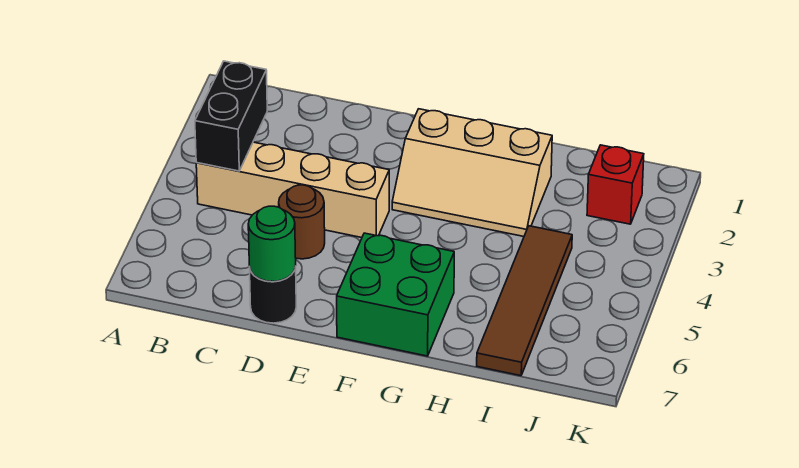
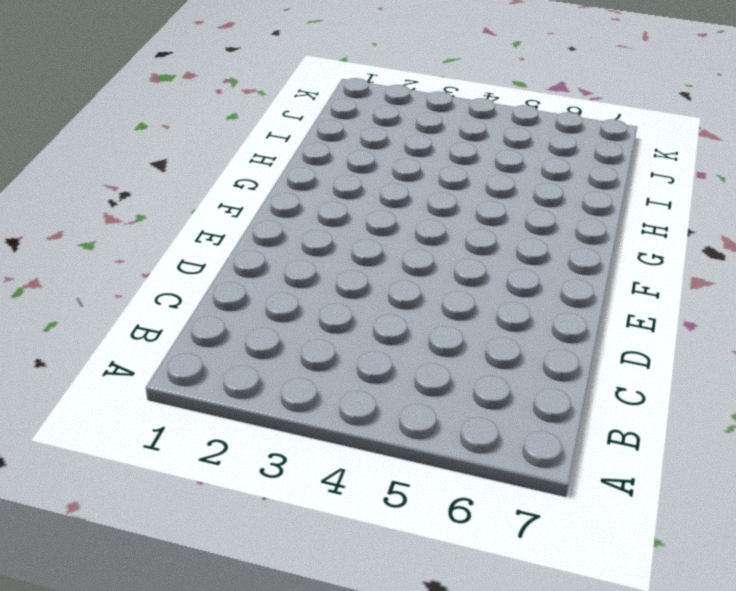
none -> tan 1x4 brick [196,142,389,238]
none -> brown 1x1 round brick [279,185,325,259]

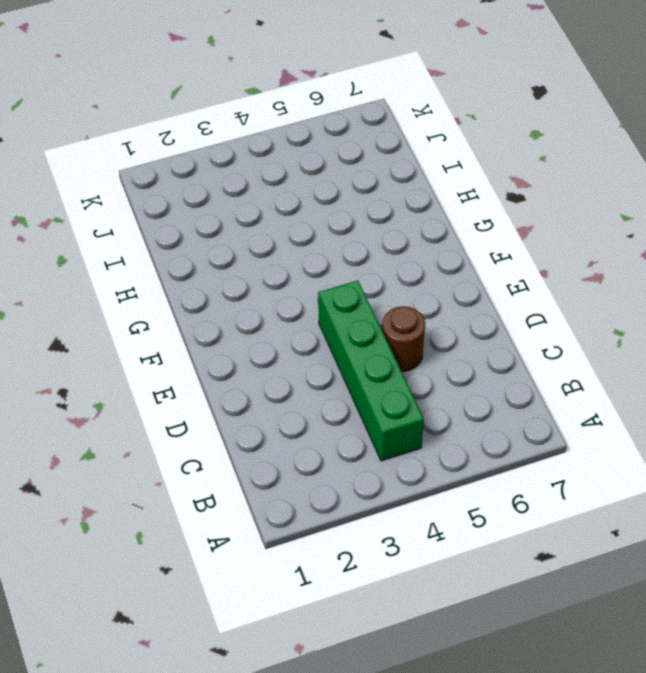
green 1x4 brick [318,281,424,461] -> tan 1x4 brick [196,142,389,238]
none -> black 1x1 round brick [249,267,296,323]
none -> tan 2x3 slope [392,109,552,237]

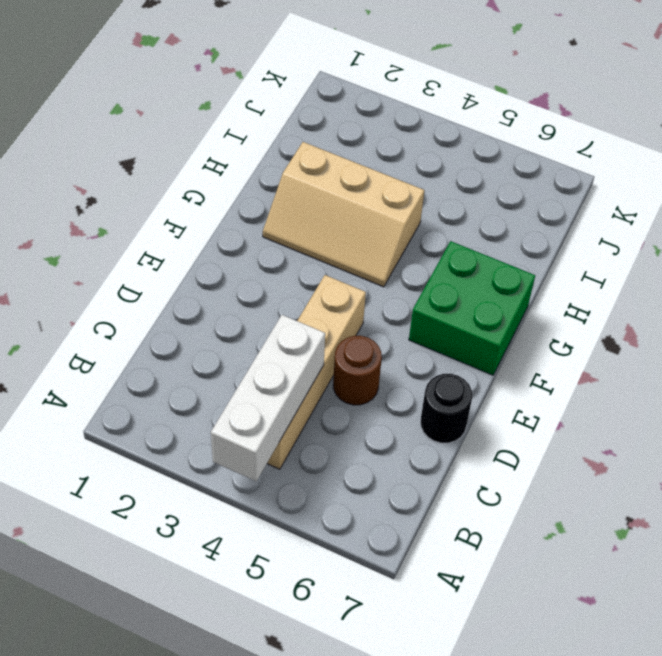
white 1x3 brick [211,315,325,481] -> black 1x2 brick [195,61,267,171]
tan 2x3 slope [263,142,424,287] -> tan 2x3 slope turned to [392,109,552,237]
none -> brown 1x4 tile [477,226,572,376]
none -> red 1x1 brick [587,145,644,224]

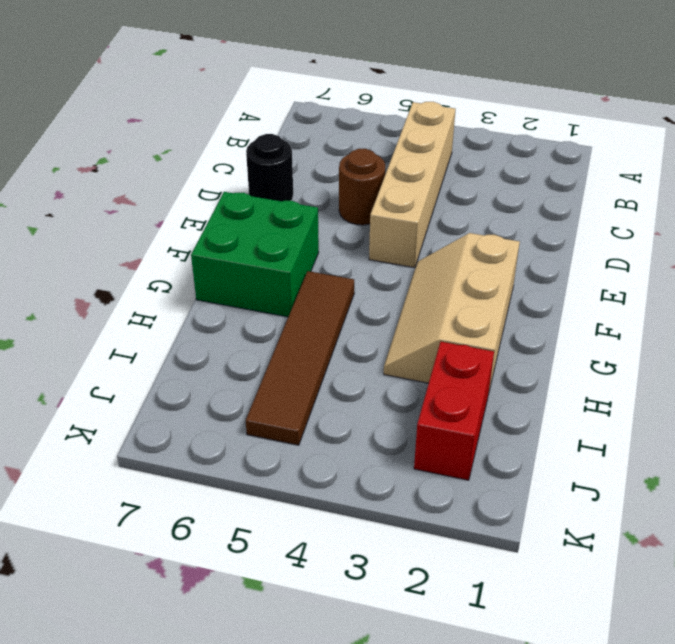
brown 1x4 tile [246,271,354,445] -> brown 1x4 tile turned to [477,226,572,376]
red 1x2 brick [414,342,494,480] -> red 1x1 brick [587,145,644,224]
none -> black 1x2 brick [195,61,267,171]
none -> green 1x1 round brick [248,206,296,282]

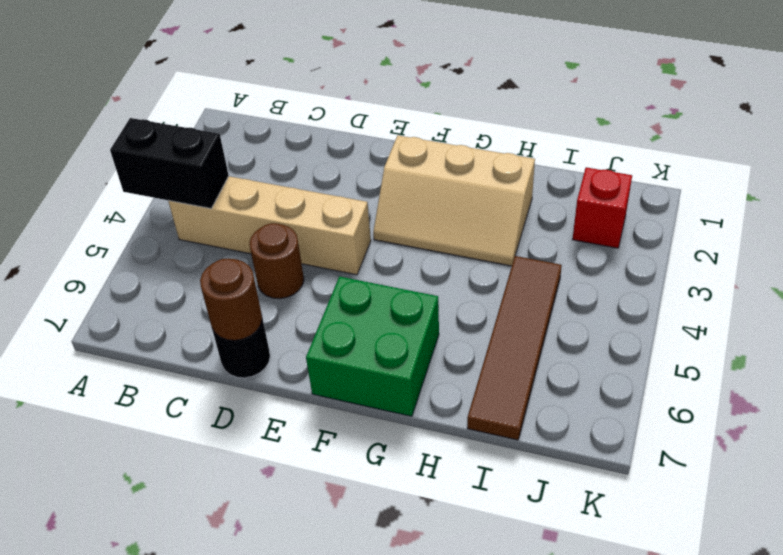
black 1x2 brick [110,118,229,208] -> black 1x2 brick turned to [195,61,267,171]
brown 1x1 round brick [200,258,262,340] -> green 1x1 round brick [248,206,296,282]

